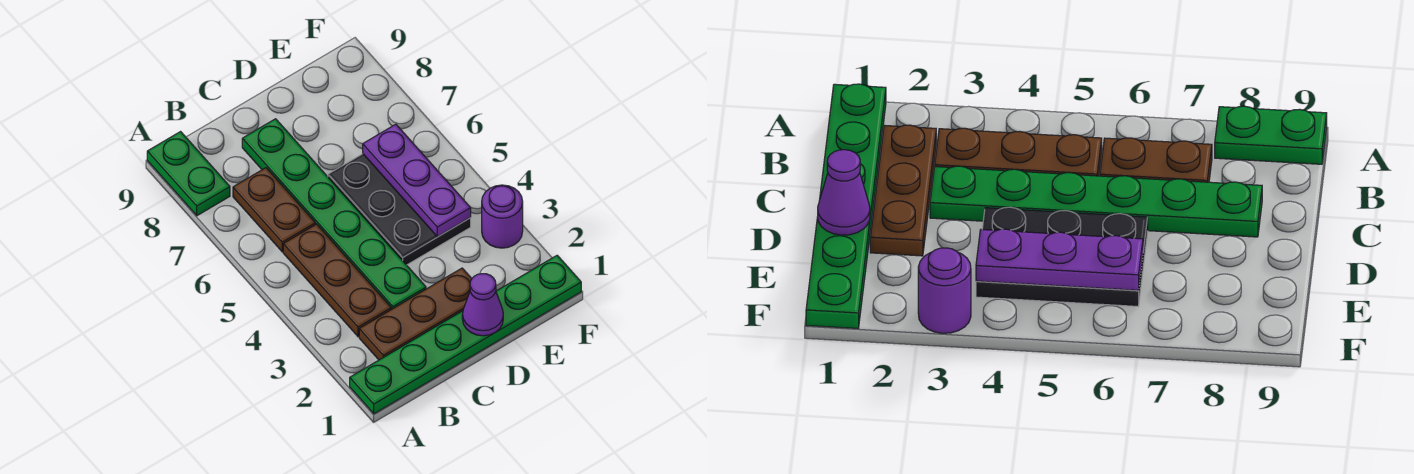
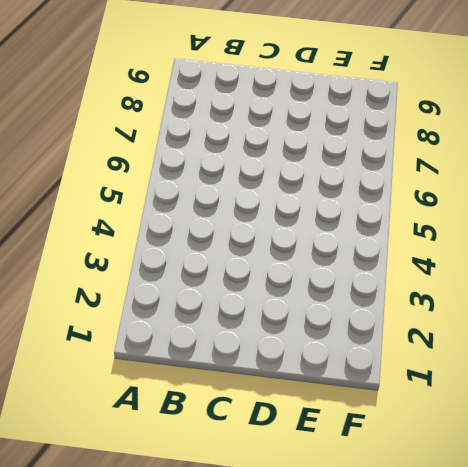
none -> green 1x6 plate [350,255,581,414]
none -> green 1x2 plate [147,132,230,216]

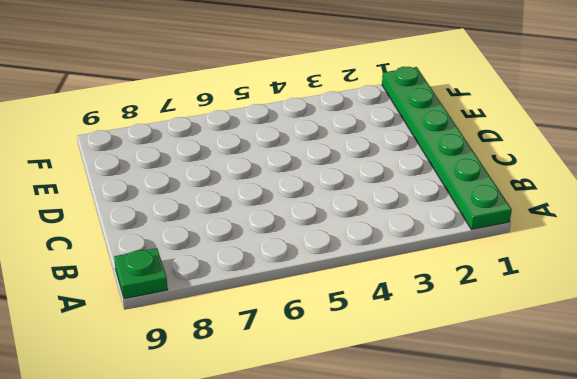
green 1x1 plate [114,248,168,299] -> green 1x2 plate [147,132,230,216]
none -> brown 1x3 plate [359,268,472,360]
none -> brown 1x3 plate [283,224,391,337]

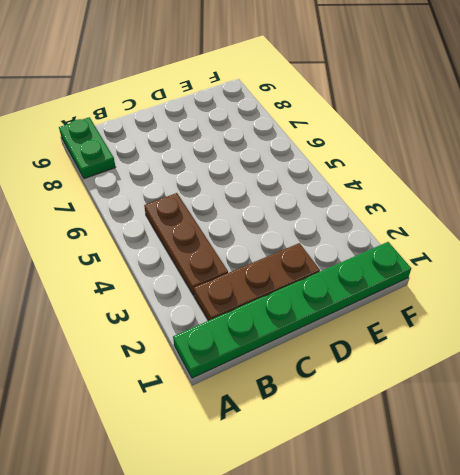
none -> brown 1x2 plate [233,168,315,252]
none -> green 1x6 plate [242,119,426,309]

